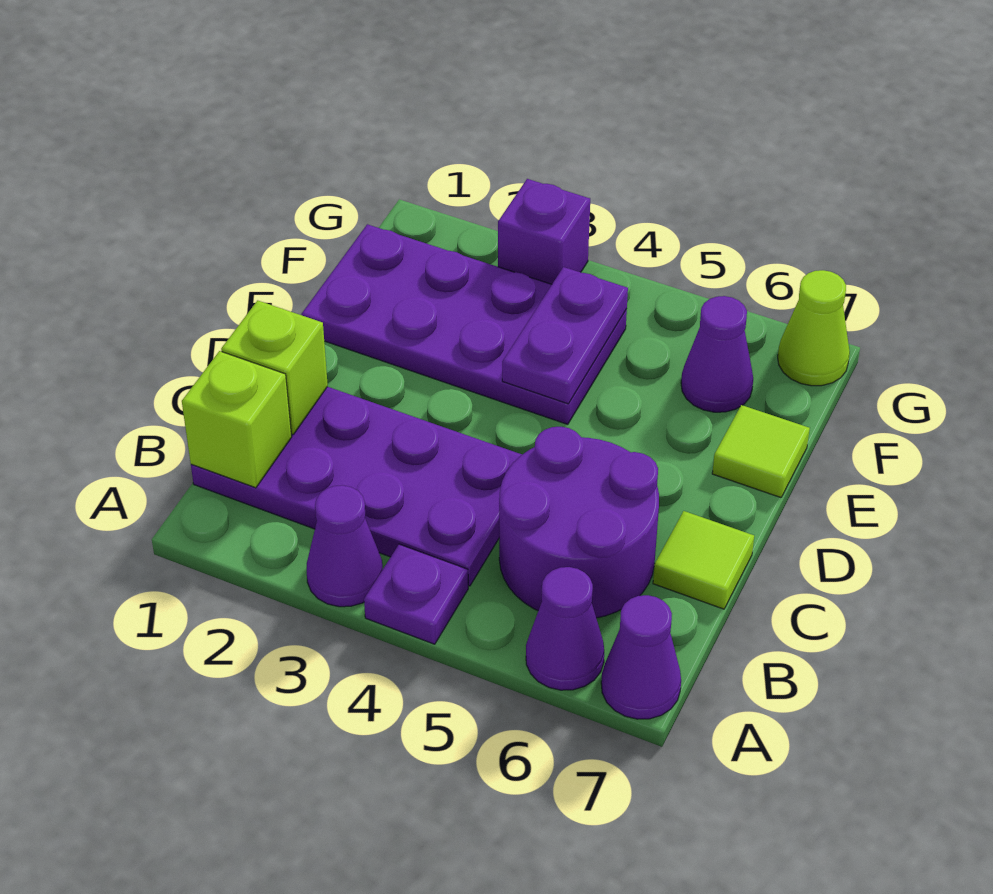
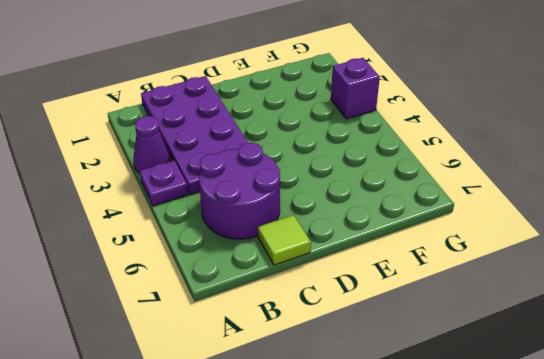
none -> purple 1x1 cone [526,567,604,690]
none -> purple 1x1 cone [601,595,681,719]
none -> purple 2x4 plate [301,224,627,424]

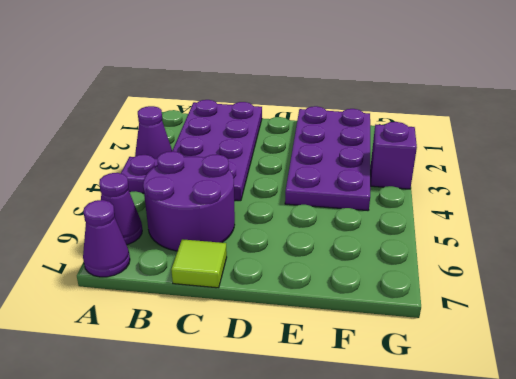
none -> lime 1x1 tile [712,405,810,497]
none -> purple 1x1 cone [681,296,753,412]
none -> lime 1x1 cone [778,270,850,386]

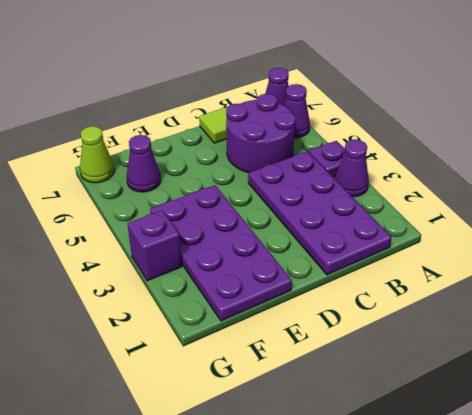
none -> lime 1x1 tile [712,405,810,497]
none -> lime 1x1 brick [182,351,292,488]
none -> lime 1x1 brick [221,300,328,434]

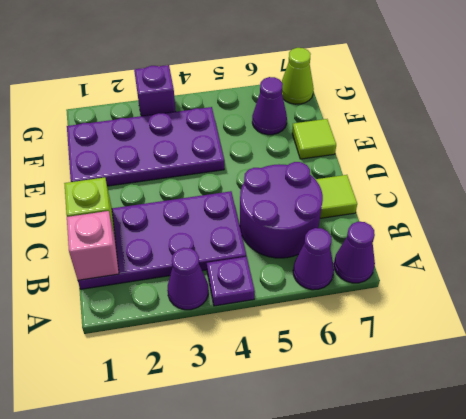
pink 1x1 brick [67,211,119,280] -> lime 1x1 brick [182,351,292,488]
none -> purple 1x2 plate [502,267,628,404]

